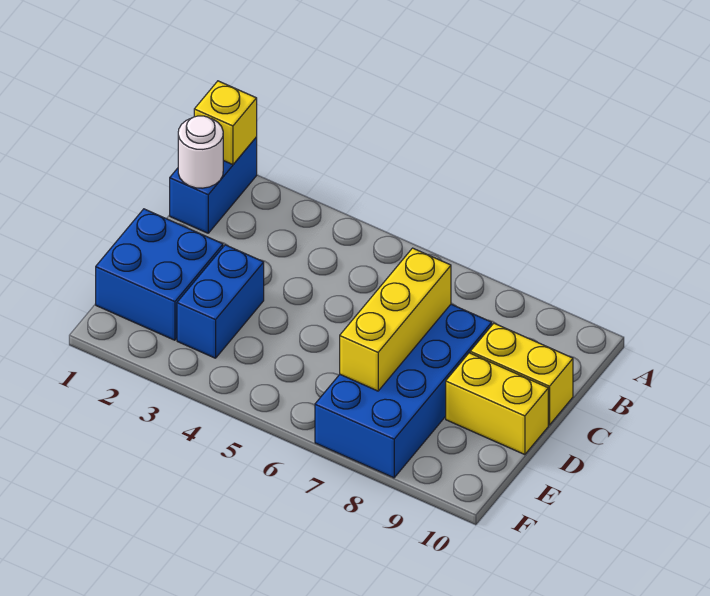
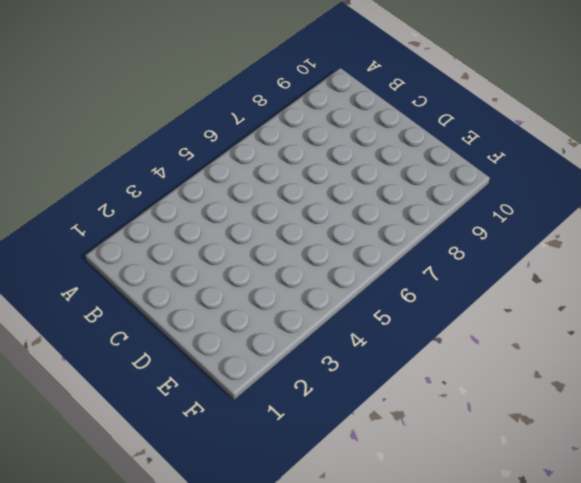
none -> blue 1x2 brick [170,137,257,233]
none -> blue 2x4 brick [315,304,492,478]

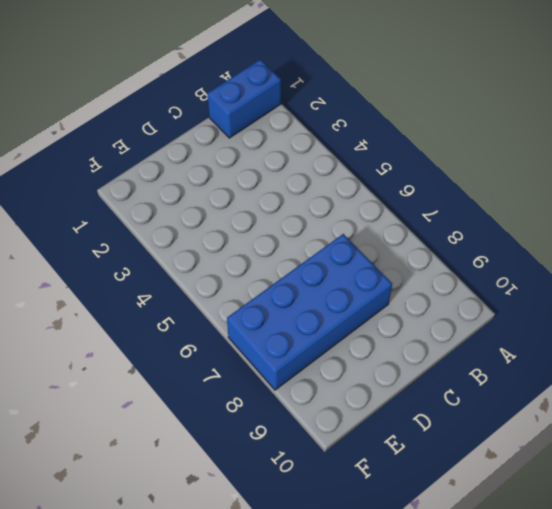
none -> yellow 1x2 brick [470,323,573,425]
none -> blue 2x2 brick [96,209,223,340]

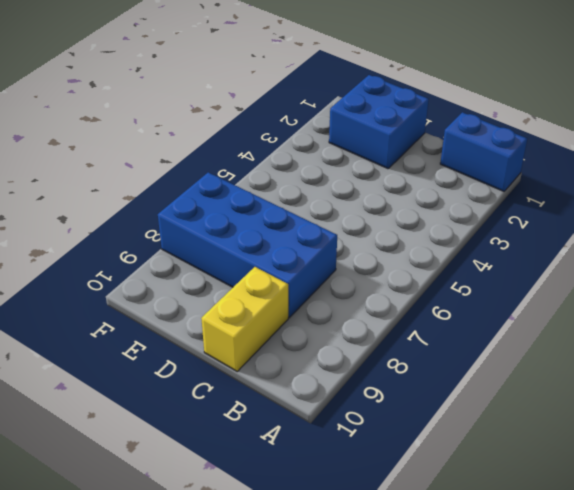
none -> blue 1x2 brick [177,245,264,358]
none -> yellow 1x2 brick [446,353,548,455]

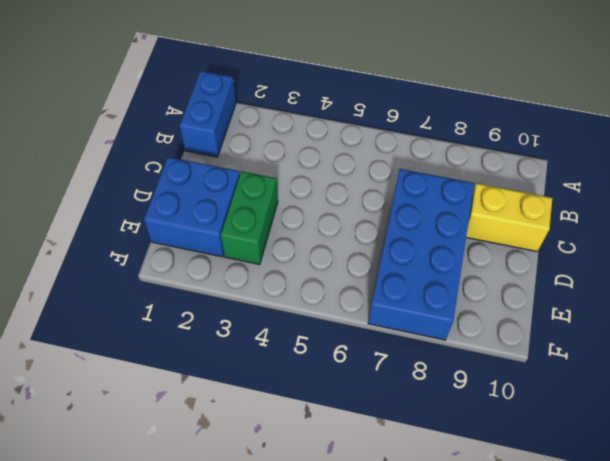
green 1x2 brick [221,171,278,265] -> blue 1x2 brick [177,245,264,358]
none -> yellow 1x2 brick [446,353,548,455]
none -> yellow 1x1 brick [194,81,257,165]

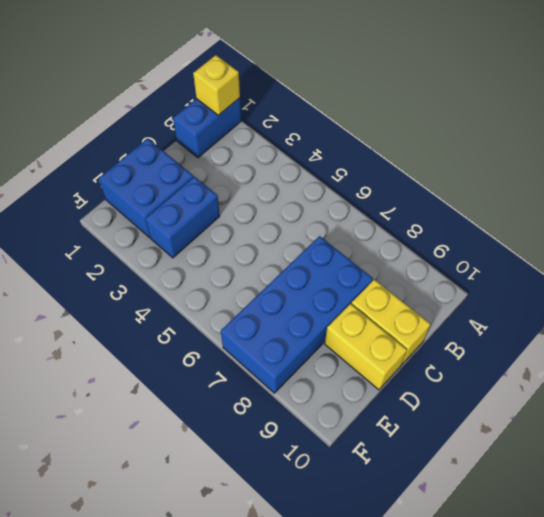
none -> white 1x1 round brick [178,116,223,188]
none -> yellow 1x3 brick [340,248,451,391]

